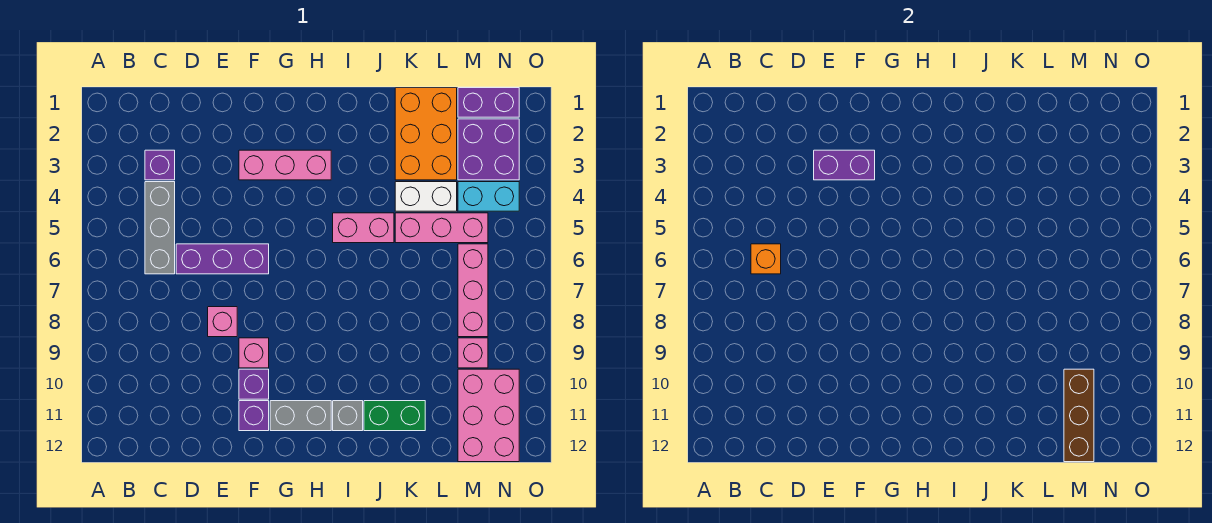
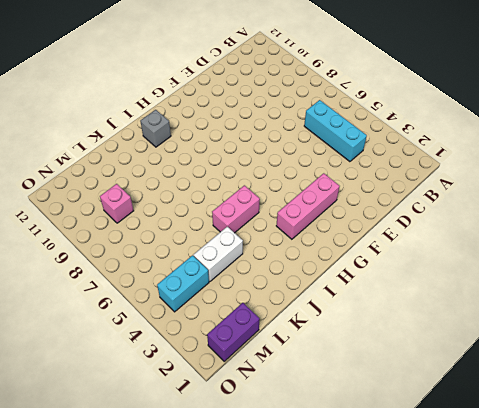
cyan 1x3 brick [304,100,367,162] -> grey 1x3 brick [145,182,175,274]
none -> purple 1x1 brick [145,150,175,180]
none -> purple 1x3 brick [176,244,269,274]
none -> pink 1x1 brick [208,307,237,337]

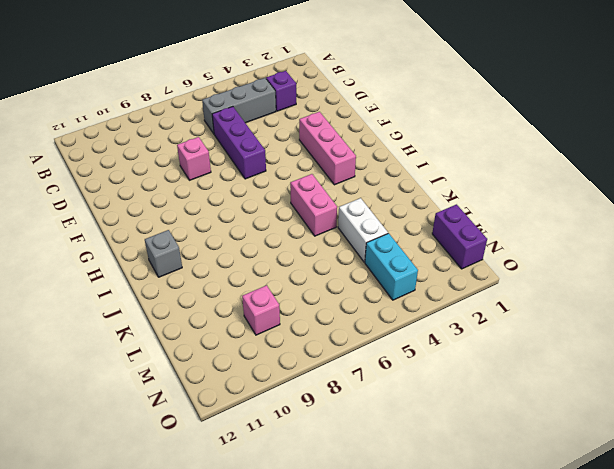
none -> pink 1x1 brick [239,338,269,368]
none -> purple 1x1 brick [239,369,269,399]
none -> purple 1x1 brick [239,401,269,431]

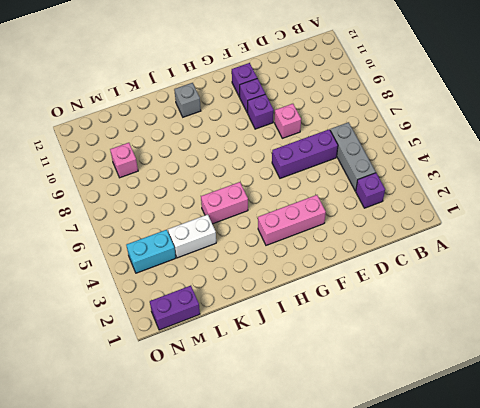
purple 1x1 brick [248,94,274,129] -> pink 1x1 brick [239,338,269,368]
none -> grey 1x2 brick [270,401,331,431]
none -> green 1x2 brick [364,401,425,431]
none -> orange 2x3 brick [395,88,457,180]

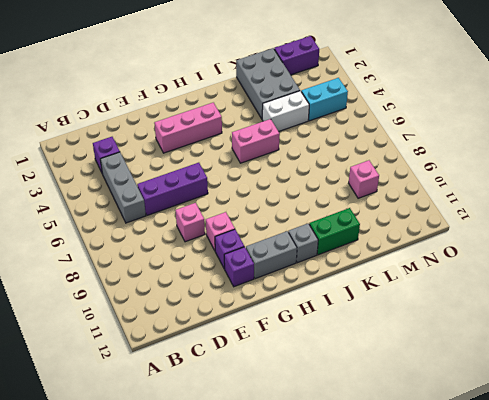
grey 2x3 brick [236,48,300,119] -> orange 2x3 brick [395,88,457,180]
none -> pink 1x3 brick [395,213,488,243]
none -> purple 2x2 brick [458,119,519,180]
none -> pink 1x3 brick [458,244,488,337]

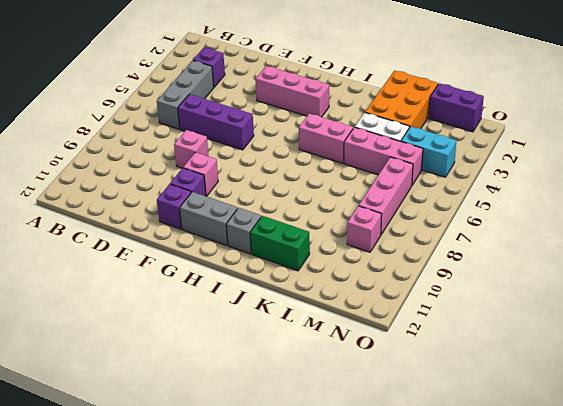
none -> purple 2x2 brick [458,119,519,180]
none -> pink 2x3 brick [458,369,519,462]
none -> orange 1x1 brick [751,244,781,274]

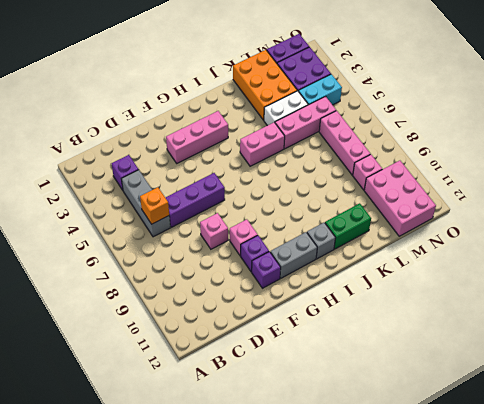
none -> purple 1x2 brick [814,150,875,180]
none -> brown 1x3 brick [1064,369,1094,462]

